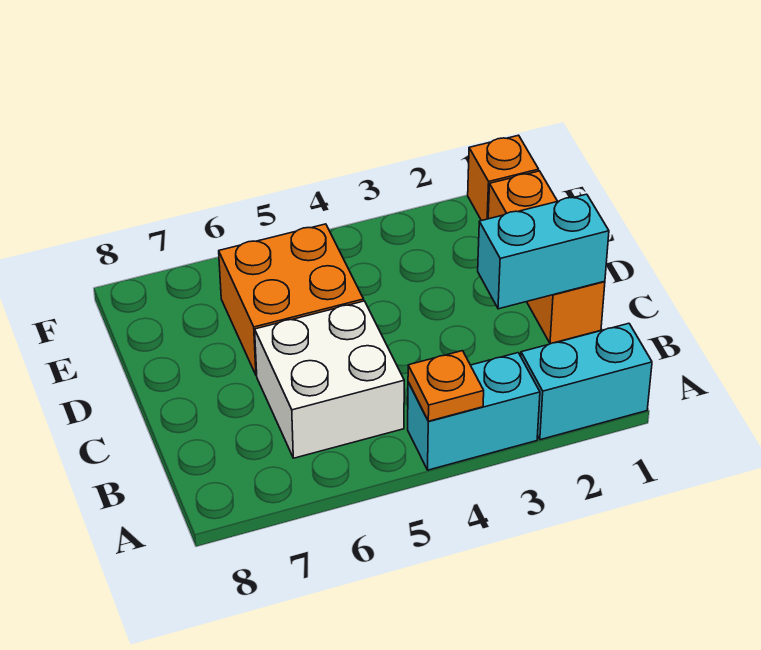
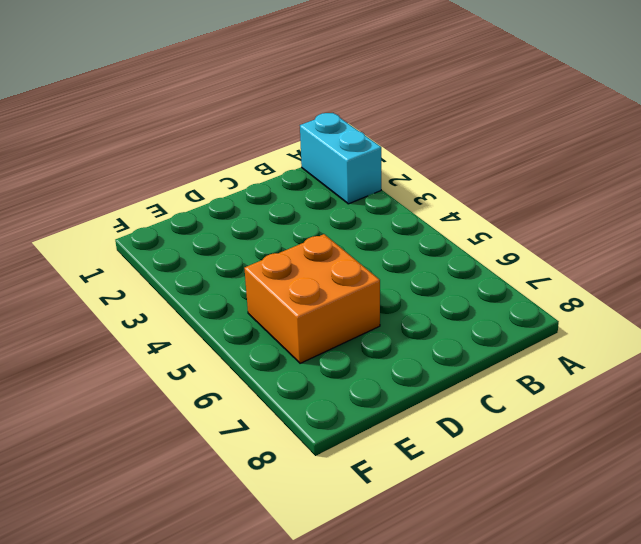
none -> cyan 1x2 brick [408,353,540,470]
none -> white 2x2 brick [255,301,404,458]

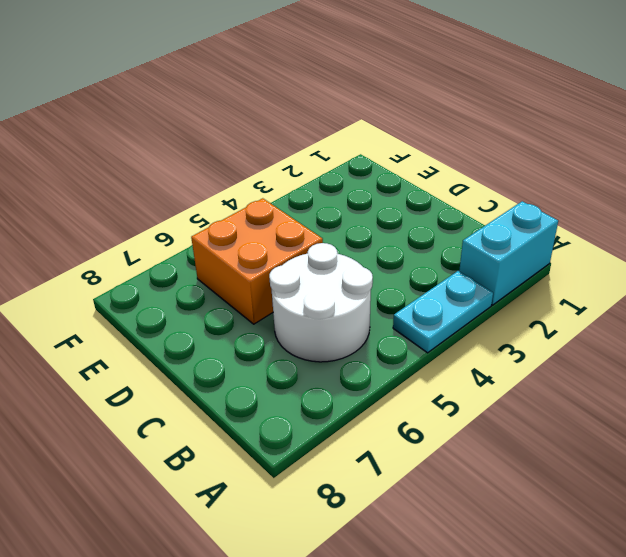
cyan 1x2 plate [393,271,493,353] -> cyan 1x2 brick [408,353,540,470]
white 2x2 round brick [269,243,373,362] -> white 2x2 brick [255,301,404,458]
none -> orange 1x3 brick [488,171,605,344]
none -> orange 1x1 brick [468,135,539,221]

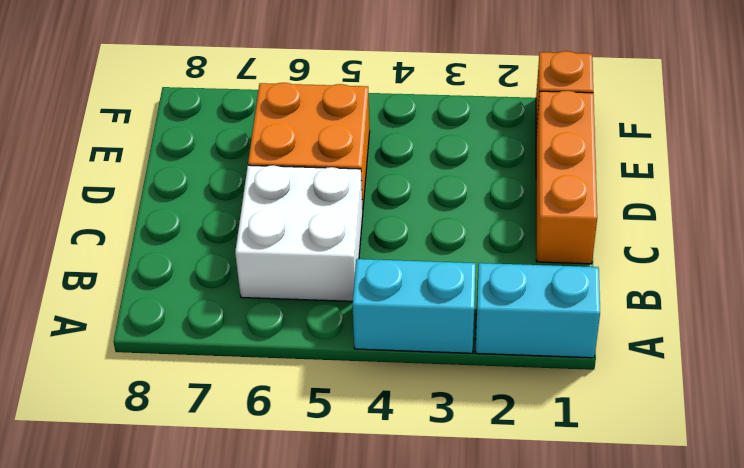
none -> orange 1x1 plate [408,351,484,421]
none -> cyan 1x2 brick [478,194,609,309]

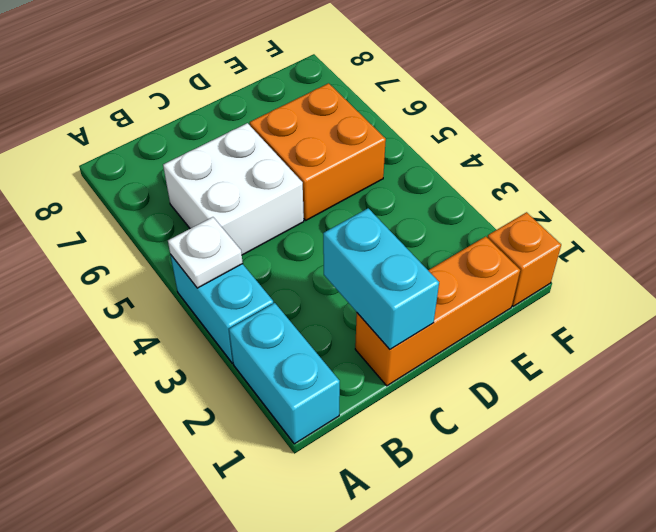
white 1x1 plate [168,217,243,288] -> orange 1x1 plate [408,351,484,421]

